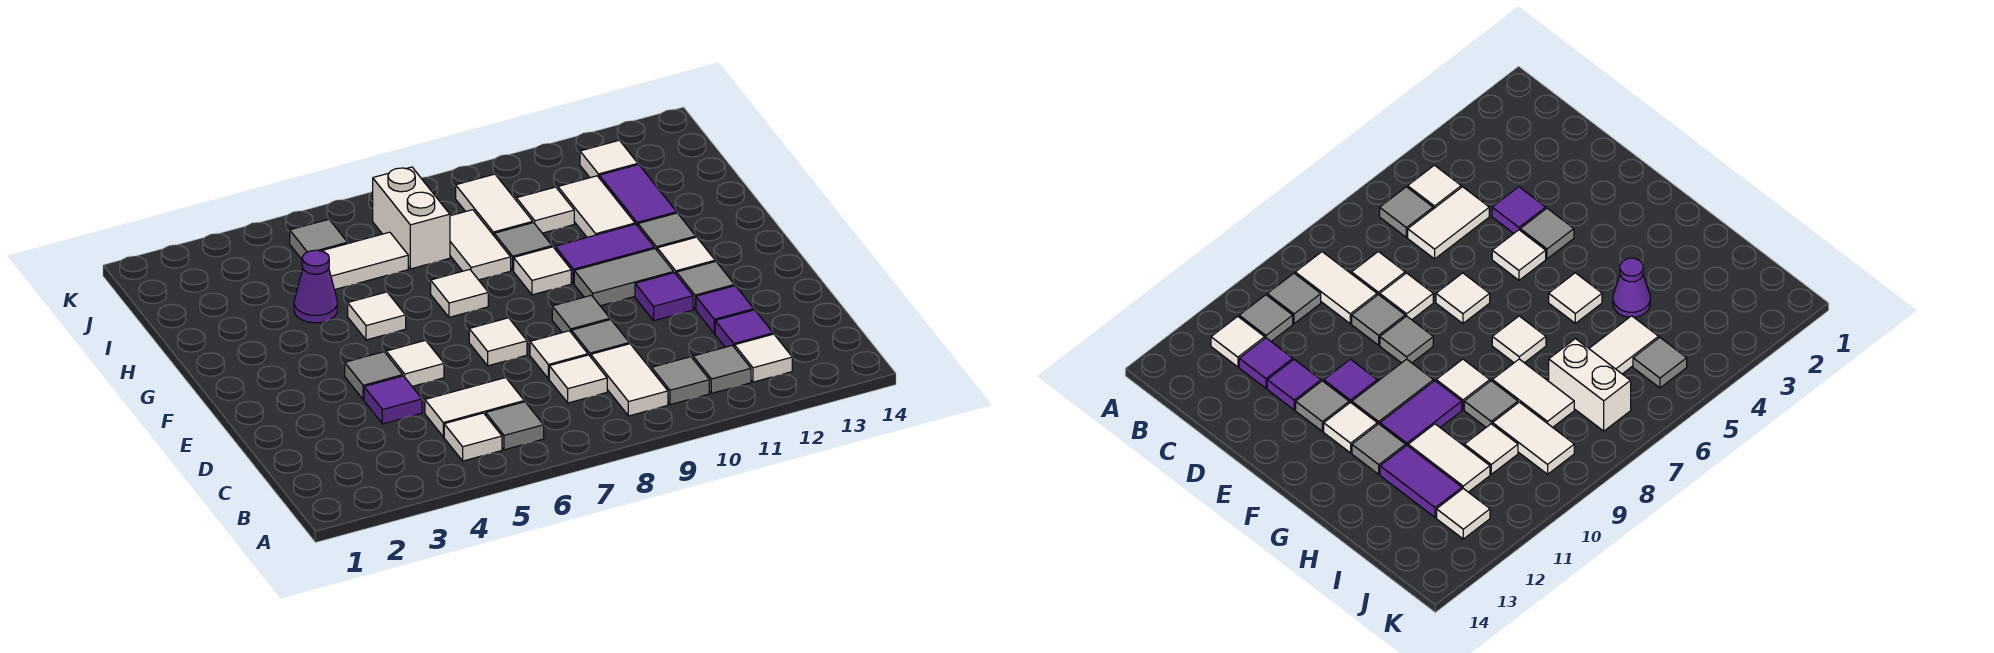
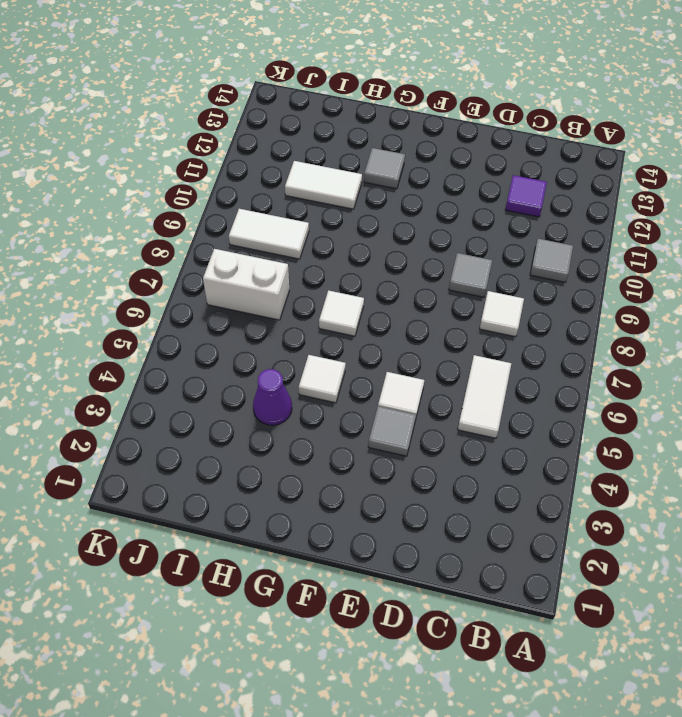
none -> white 1x1 tile [444,413,502,461]
none -> grey 1x1 tile [486,402,544,450]
none -> white 1x2 tile [591,344,668,416]
none -> grey 1x1 tile [693,345,751,393]

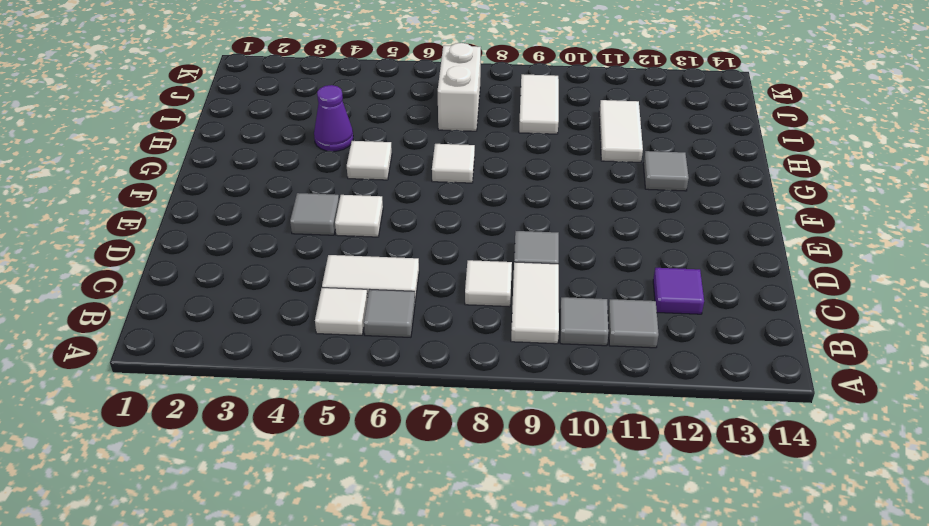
none -> white 1x1 tile [735,334,792,382]
none -> purple 1x1 tile [364,376,422,424]
none -> white 1x1 tile [530,331,588,379]
none -> purple 1x1 tile [696,286,754,334]

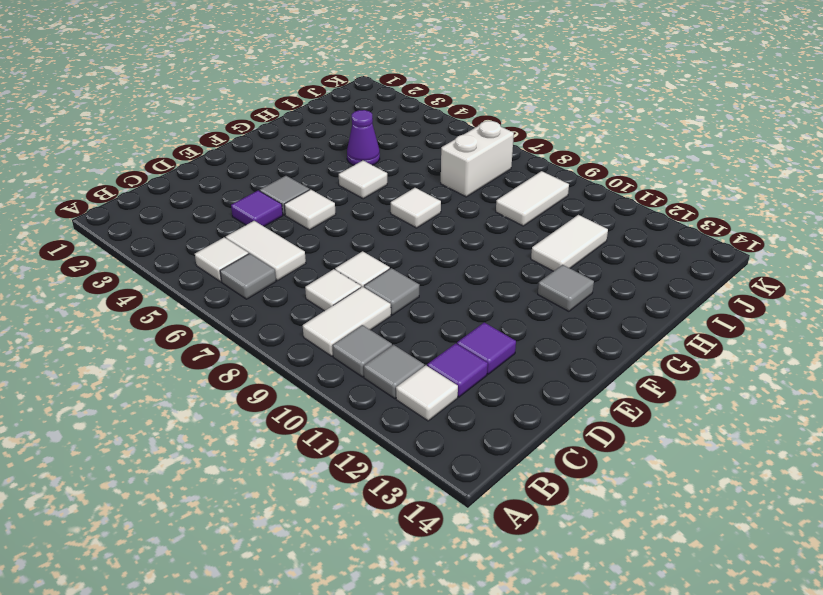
none -> white 1x1 tile [469,318,527,366]
none -> grey 1x1 tile [552,295,610,333]
none -> purple 1x1 tile [635,273,693,321]
none -> grey 1x1 tile [677,261,734,309]

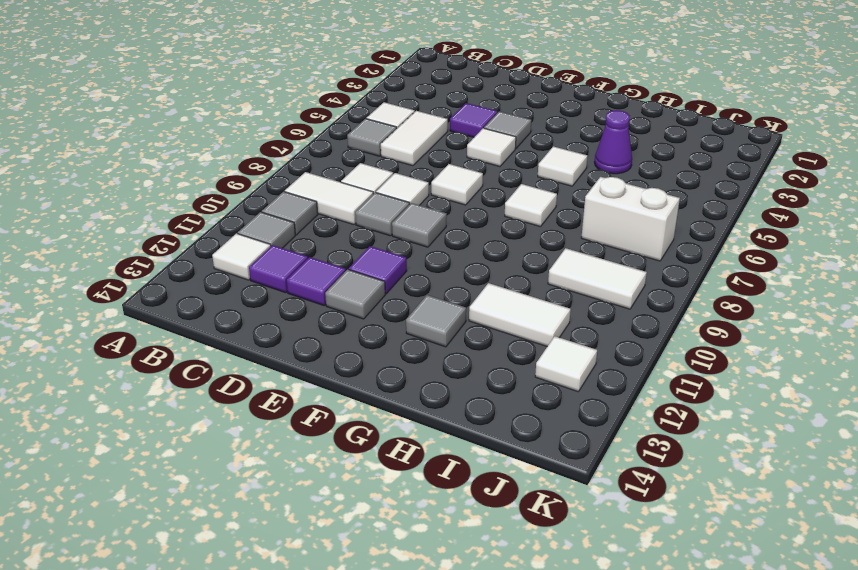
none -> grey 1x2 tile [574,249,674,306]
none -> white 1x1 tile [657,237,715,275]
none -> white 1x1 tile [514,247,571,295]
none -> purple 1x2 tile [555,224,654,284]

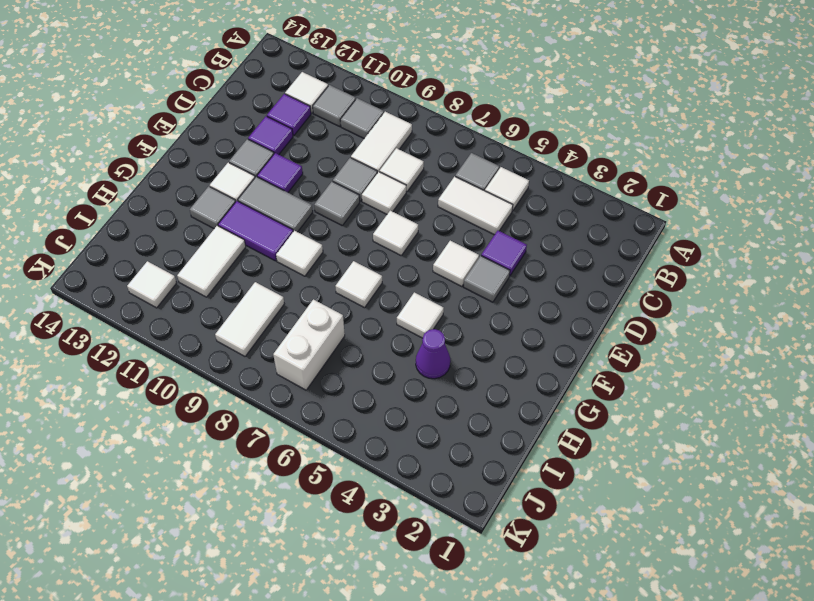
none -> white 1x2 tile [450,210,511,280]
none -> grey 1x1 tile [494,223,552,271]
none -> purple 1x2 tile [599,165,677,226]
none -> white 1x2 tile [322,232,408,290]

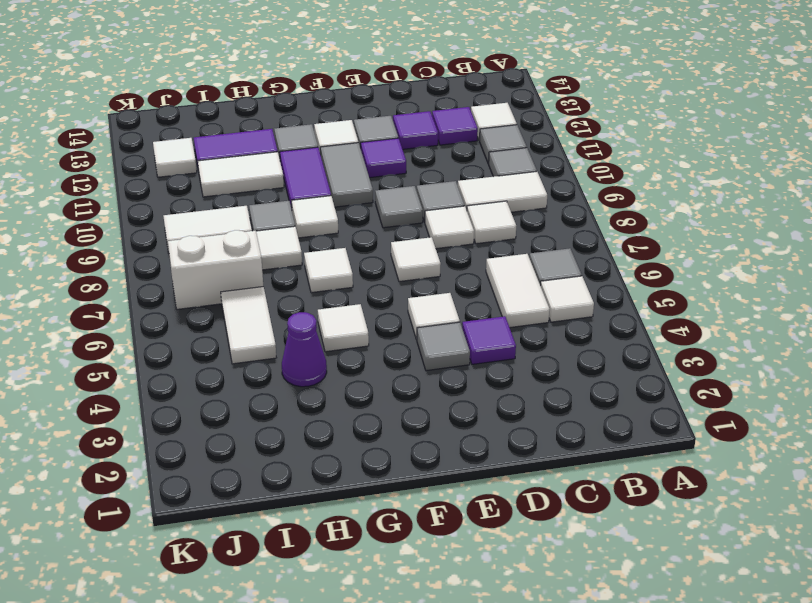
none -> white 1x1 tile [516,187,574,233]
none -> grey 1x1 tile [290,219,348,259]

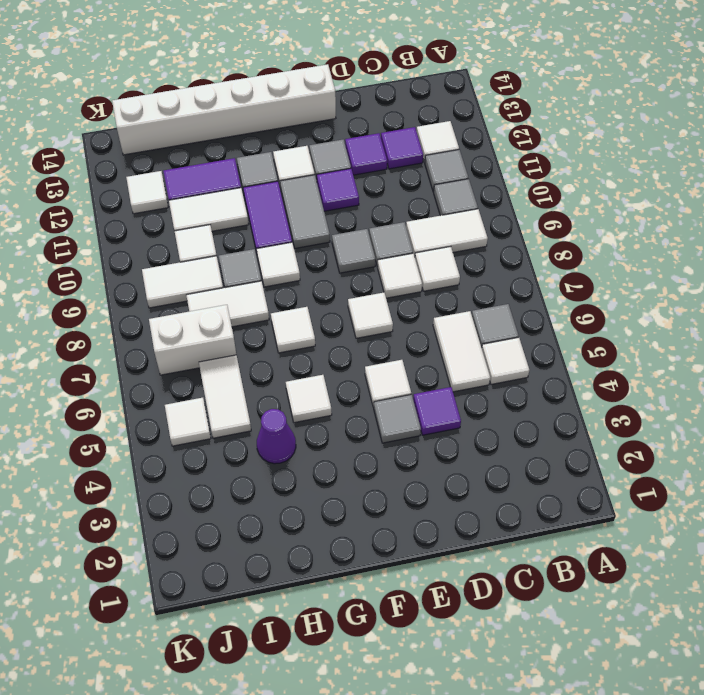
white 1x6 brick [112,64,336,155] -> none
white 1x1 tile [165,398,211,446] -> grey 1x1 tile [290,219,348,259]

